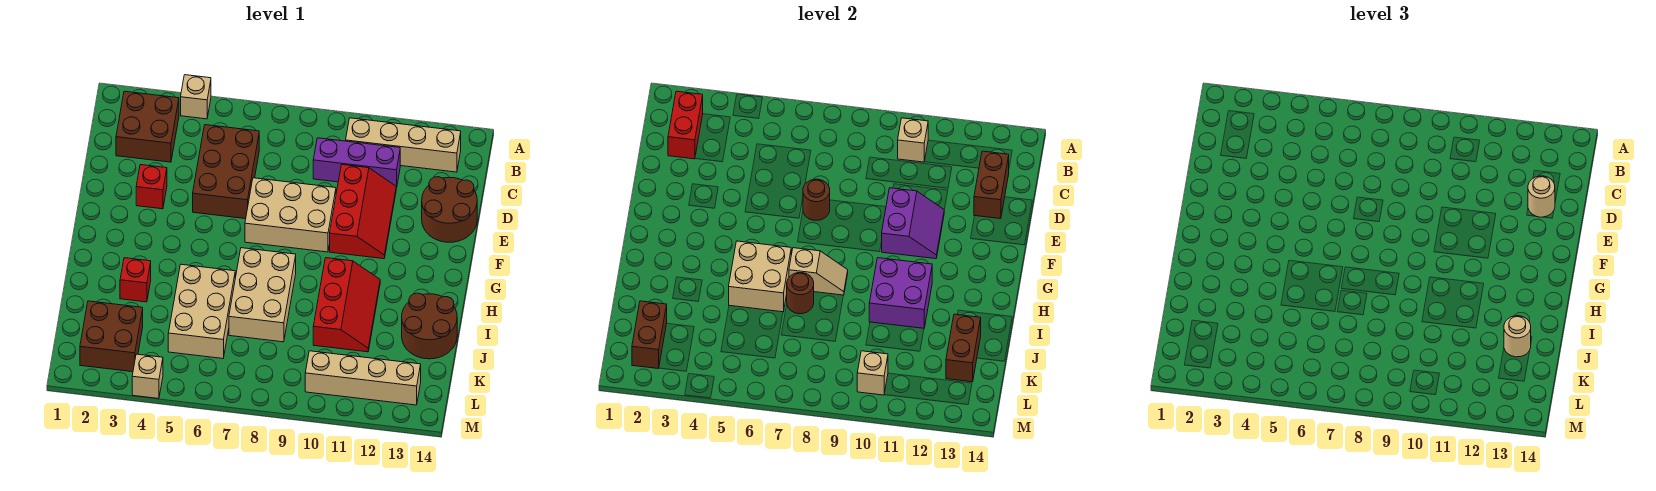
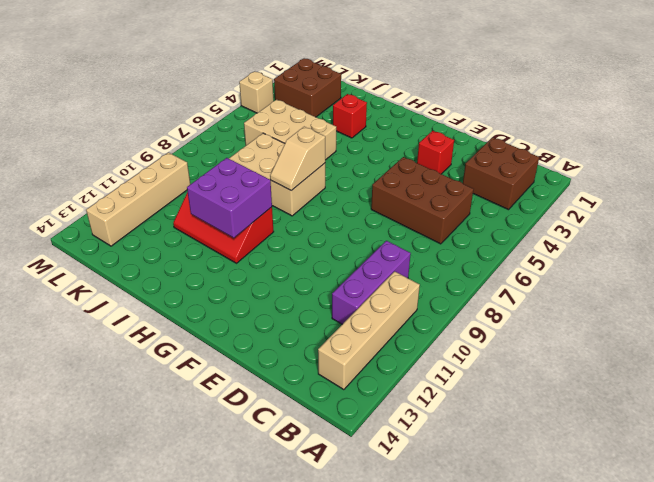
none -> tan 1x1 brick [181,75,211,119]
none -> red 2x3 slope [330,165,396,259]
none -> brown 2x2 round brick [422,177,477,242]
none -> tan 2x3 brick [245,178,336,252]

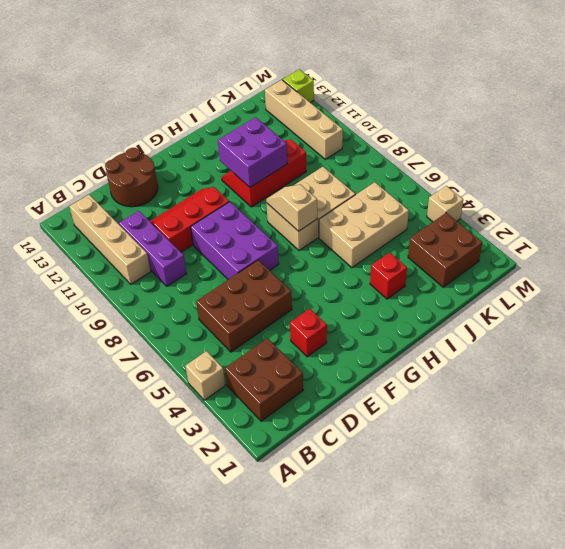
purple 2x3 brick [191,202,279,280] -> tan 2x3 brick [245,178,336,252]
lime 1x1 brick [283,69,314,103] -> none
none -> brown 2x2 round brick [402,293,457,359]
none -> red 1x2 brick [668,91,703,159]
none -> tan 1x1 brick [898,118,928,162]
none -> brown 1x2 brick [974,151,1009,219]

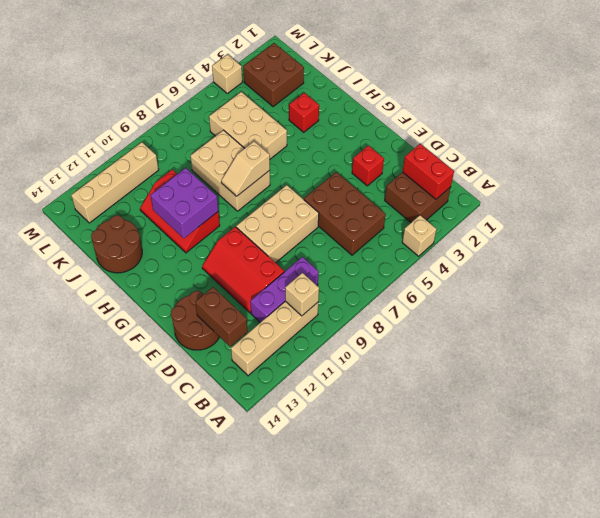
none -> brown 1x1 round brick [803,179,830,220]
none -> purple 2x2 slope [882,188,944,259]
none -> tan 2x2 brick [729,241,791,312]
none -> brown 1x1 round brick [787,273,814,314]

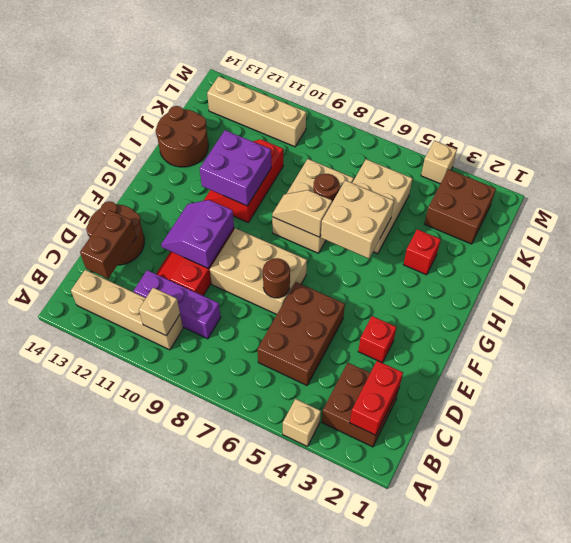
none -> brown 1x2 brick [946,314,981,382]
none -> brown 1x2 brick [632,301,667,369]
none -> tan 1x1 brick [857,351,888,395]
none -> tan 1x1 round brick [1528,176,1555,217]

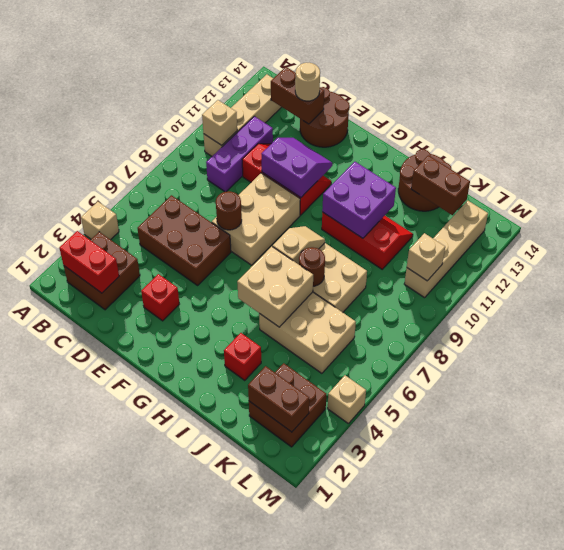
none -> tan 1x1 round brick [1504,316,1531,357]

